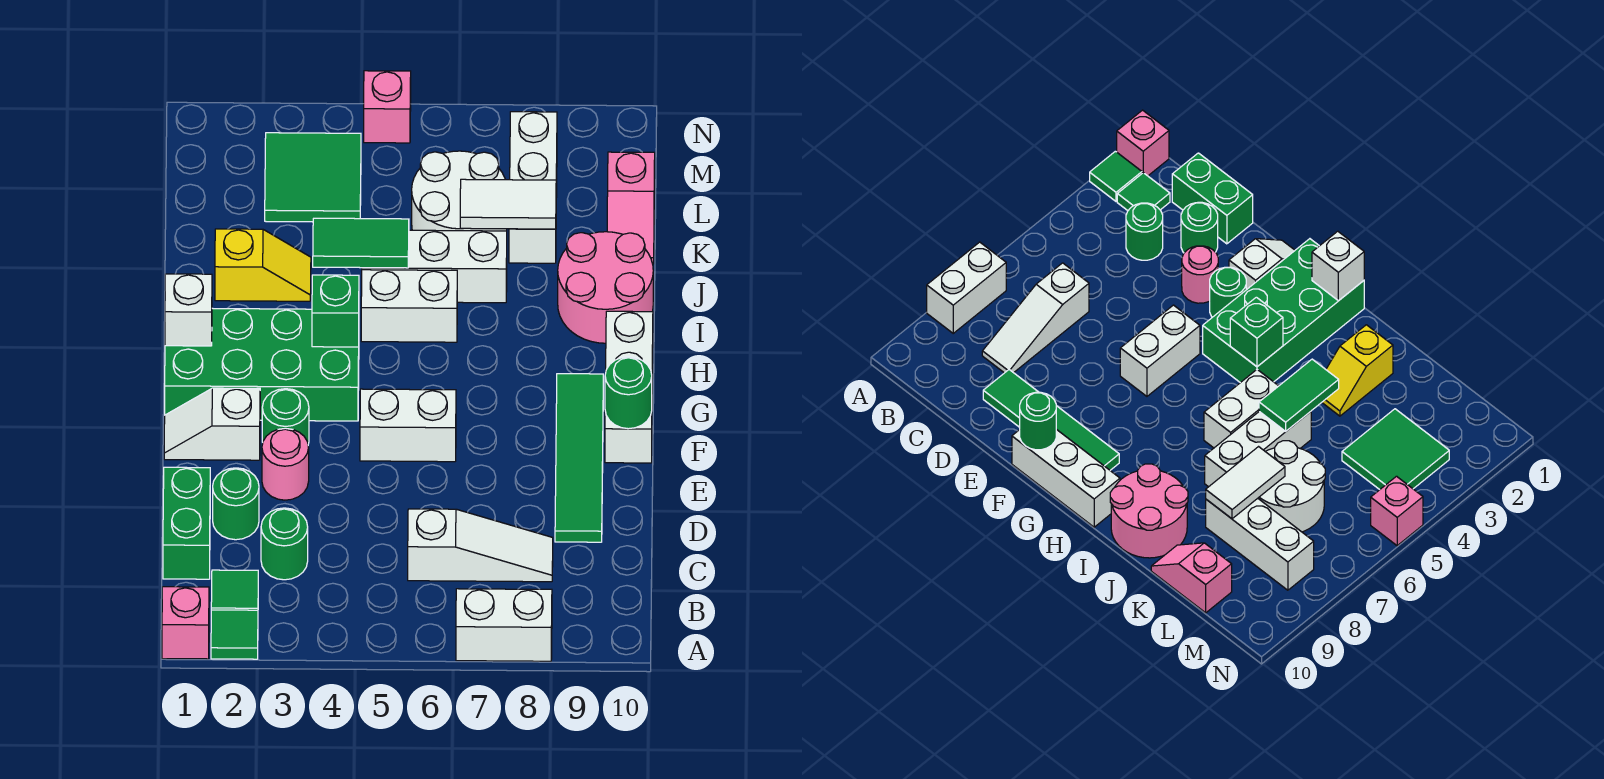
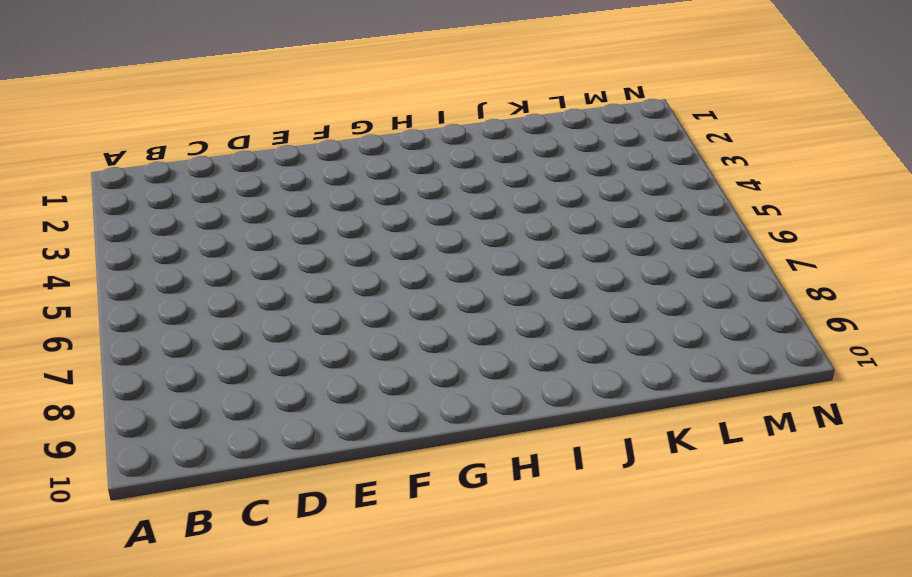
none -> pink 1x1 brick [162,587,209,659]
none -> green 1x1 tile [211,610,258,659]
none -> white 1x2 brick [456,589,552,661]

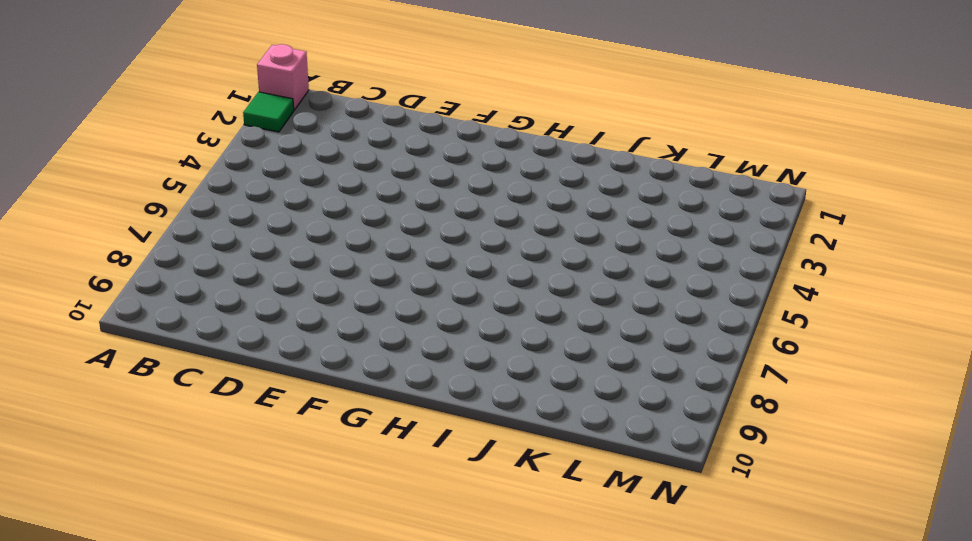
none -> white 1x2 brick [456,589,552,661]
none -> green 1x1 tile [211,570,258,610]
none -> green 1x2 brick [163,467,210,579]

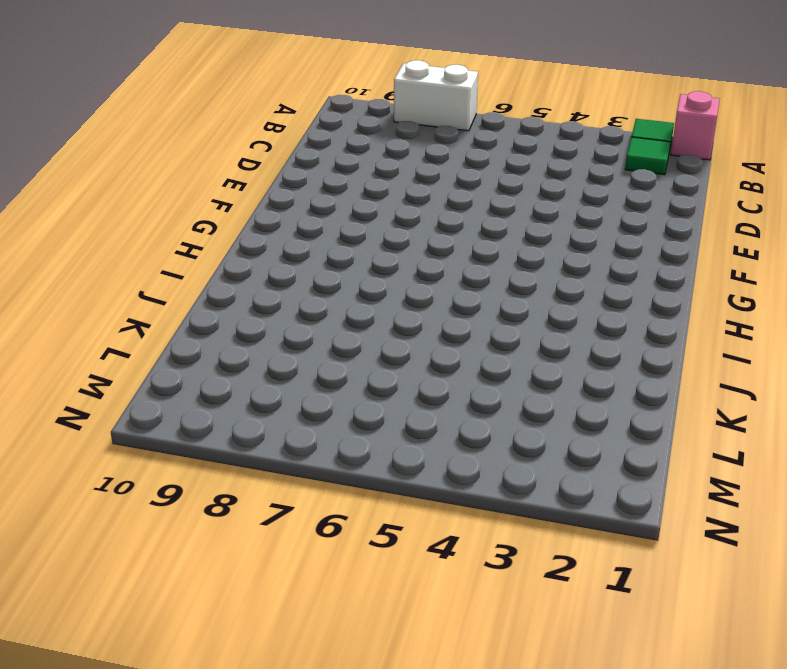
none -> green 1x2 brick [163,467,210,579]
none -> green 1x1 round brick [261,508,308,580]
none -> white 1x3 slope [408,509,553,582]

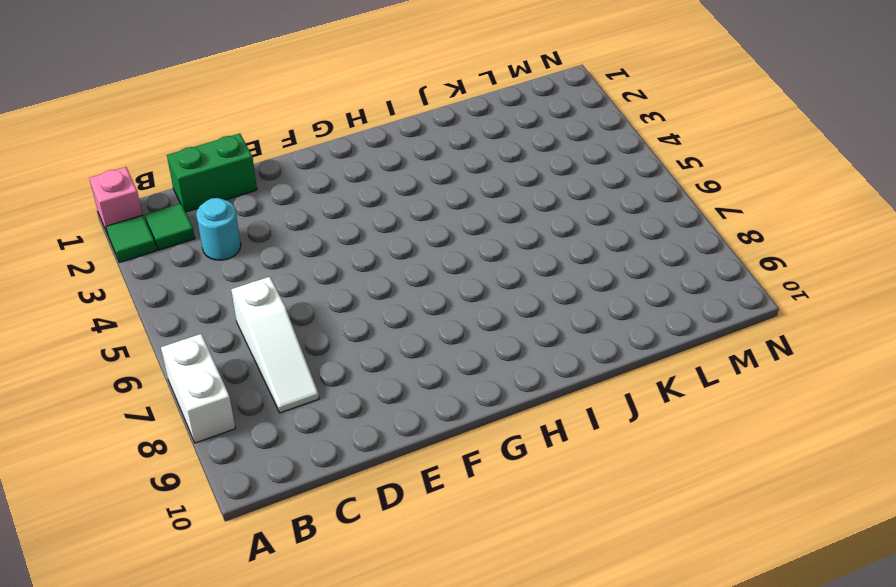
cyan 1x1 round brick [196,198,241,260] -> green 1x1 round brick [261,508,308,580]
none -> green 1x1 round brick [213,468,259,540]
none -> green 1x4 tile [555,374,603,542]
none -> pink 1x1 round brick [262,428,309,500]

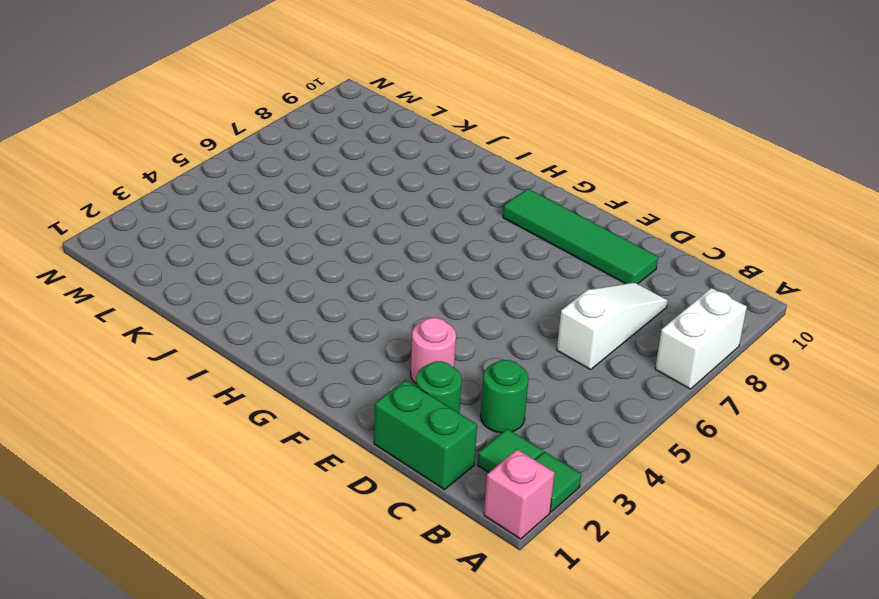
none -> white 1x2 slope [164,388,260,460]
none -> green 1x1 round brick [262,389,309,444]
none -> white 1x2 brick [360,389,456,462]

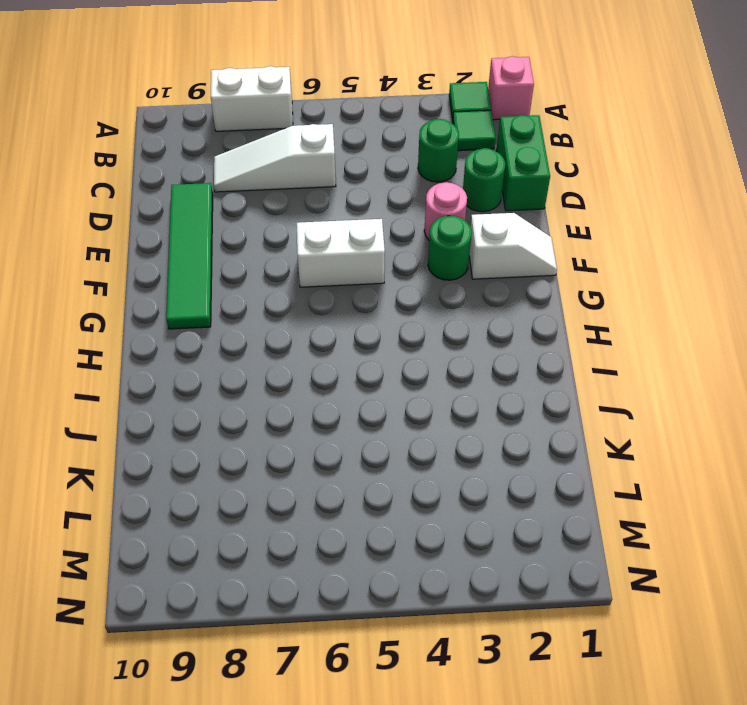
none -> white 1x3 brick [605,311,653,463]
none -> green 2x4 brick [165,308,359,421]
none -> white 1x2 brick [361,270,457,342]

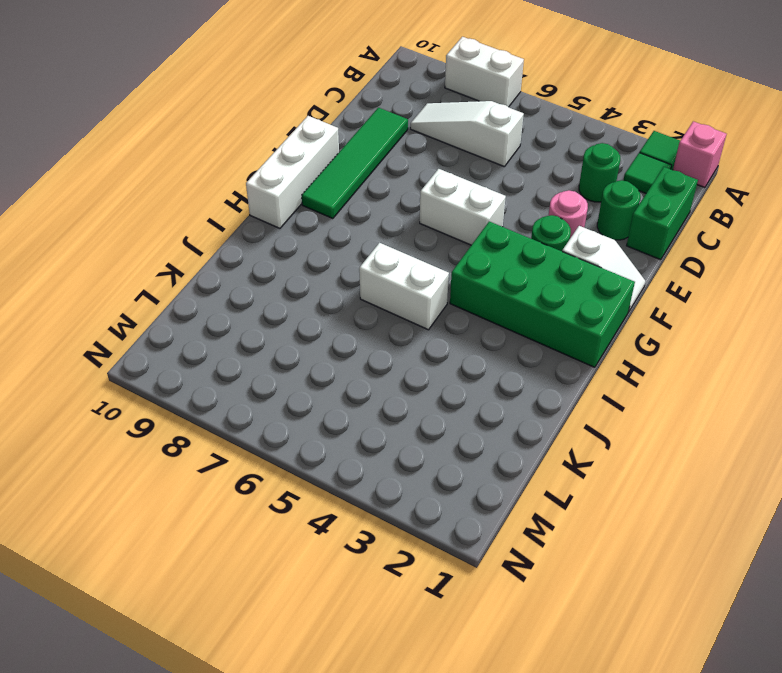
none -> pink 2x2 round brick [558,232,653,343]
none -> yellow 1x2 slope [215,229,311,301]
none -> white 1x3 brick [362,230,507,303]

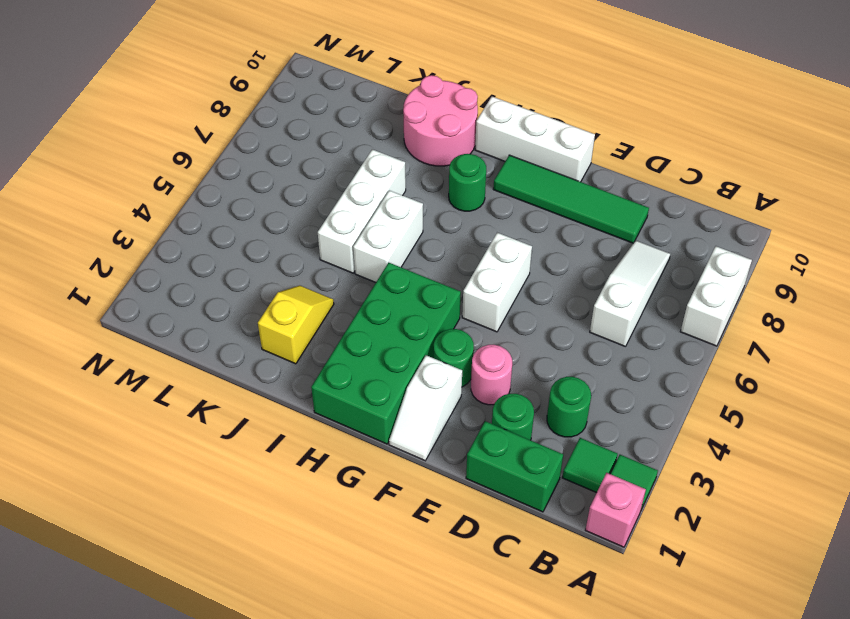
green 1x1 round brick [449,154,486,211] -> green 1x1 round brick moved to [605,357,652,429]
none -> white 2x2 round brick [412,151,507,231]
none -> white 1x3 brick [509,112,557,263]
none -> pink 1x2 slope [607,152,655,264]

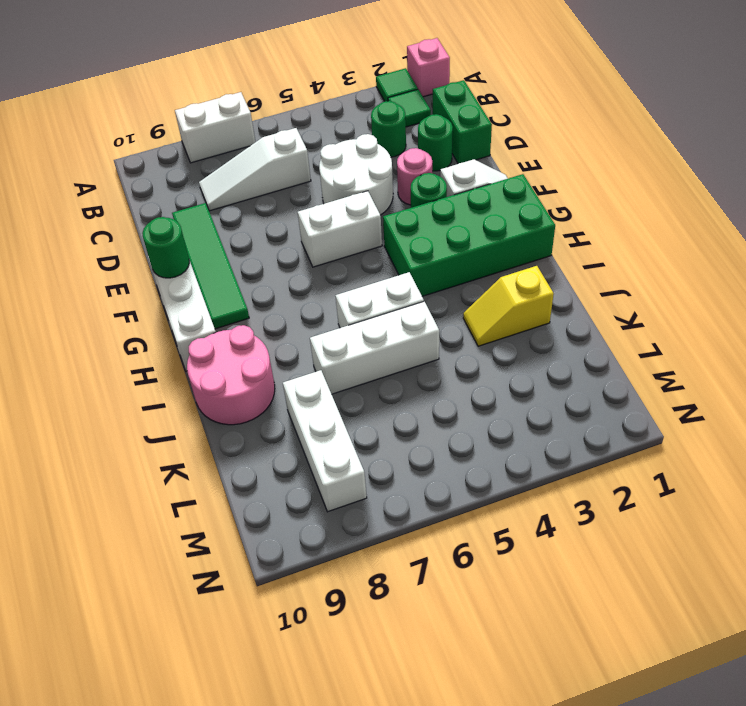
white 2x2 round brick [319,134,393,215] -> white 2x2 round brick moved to [412,151,507,231]
none -> pink 1x2 slope [607,152,655,264]
none -> green 2x2 tile [265,133,361,222]
none -> pink 1x1 brick [364,71,411,143]

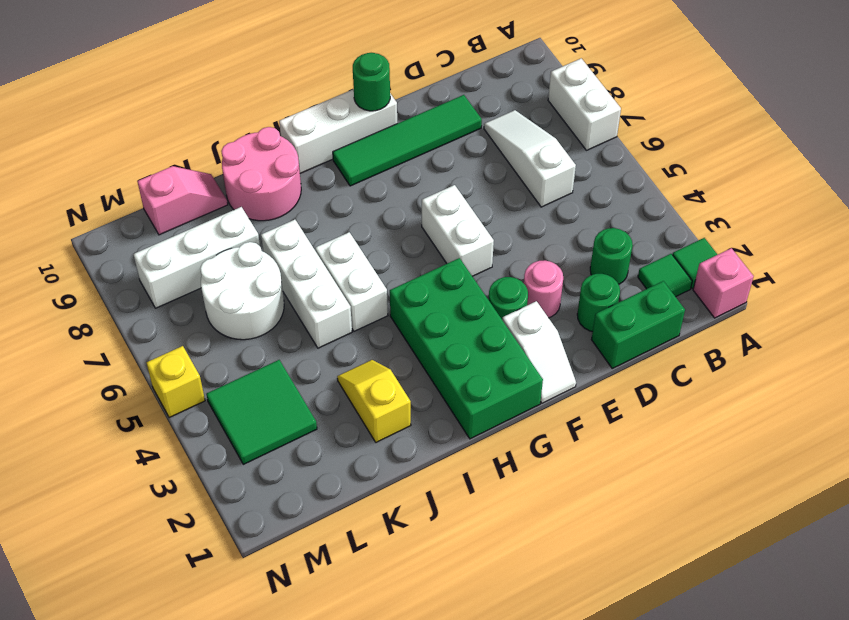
yellow 1x1 brick [146,346,205,418] -> pink 1x1 brick [364,71,411,143]
none -> white 1x1 brick [165,274,212,346]
none -> green 1x1 brick [312,275,359,347]
none -> green 1x2 tile [313,218,409,268]

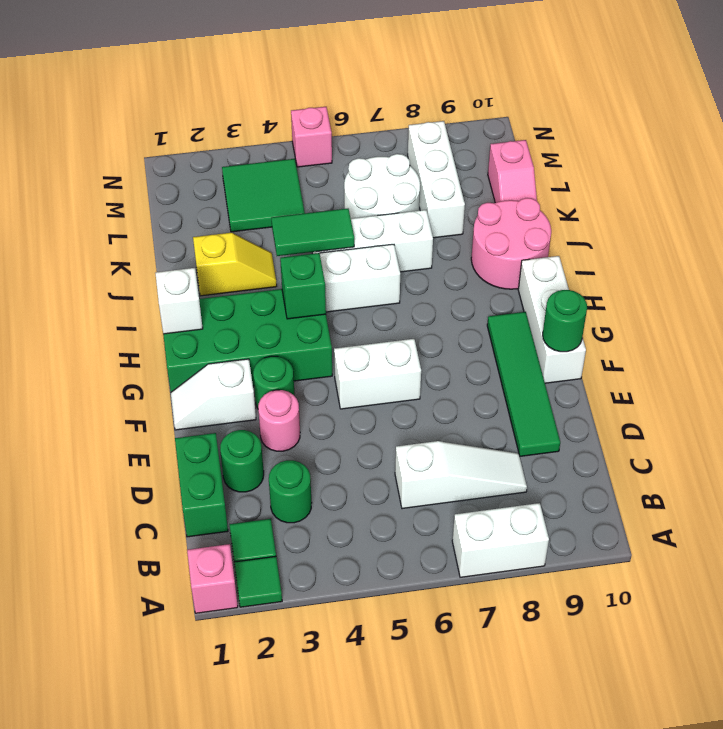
none -> white 1x2 tile [460,179,556,229]

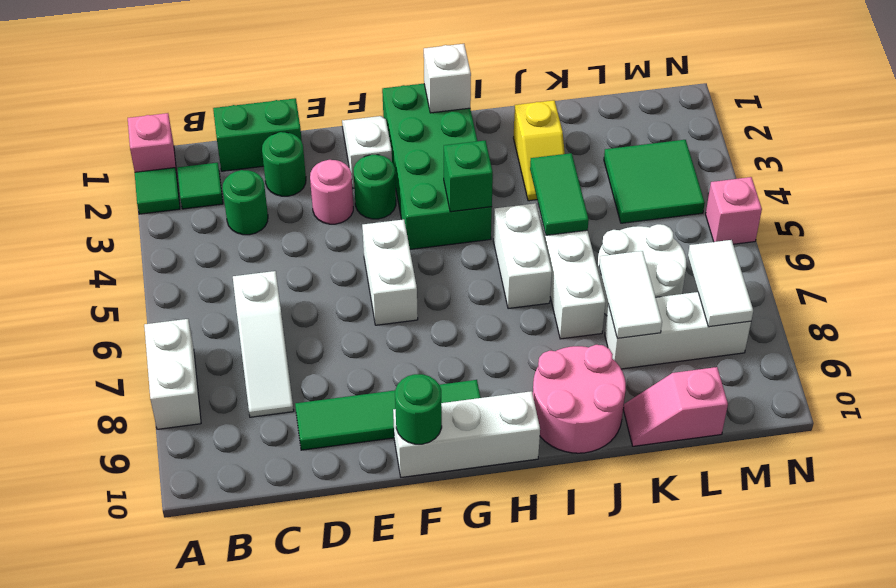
white 1x2 tile [688,240,753,327] -> none

